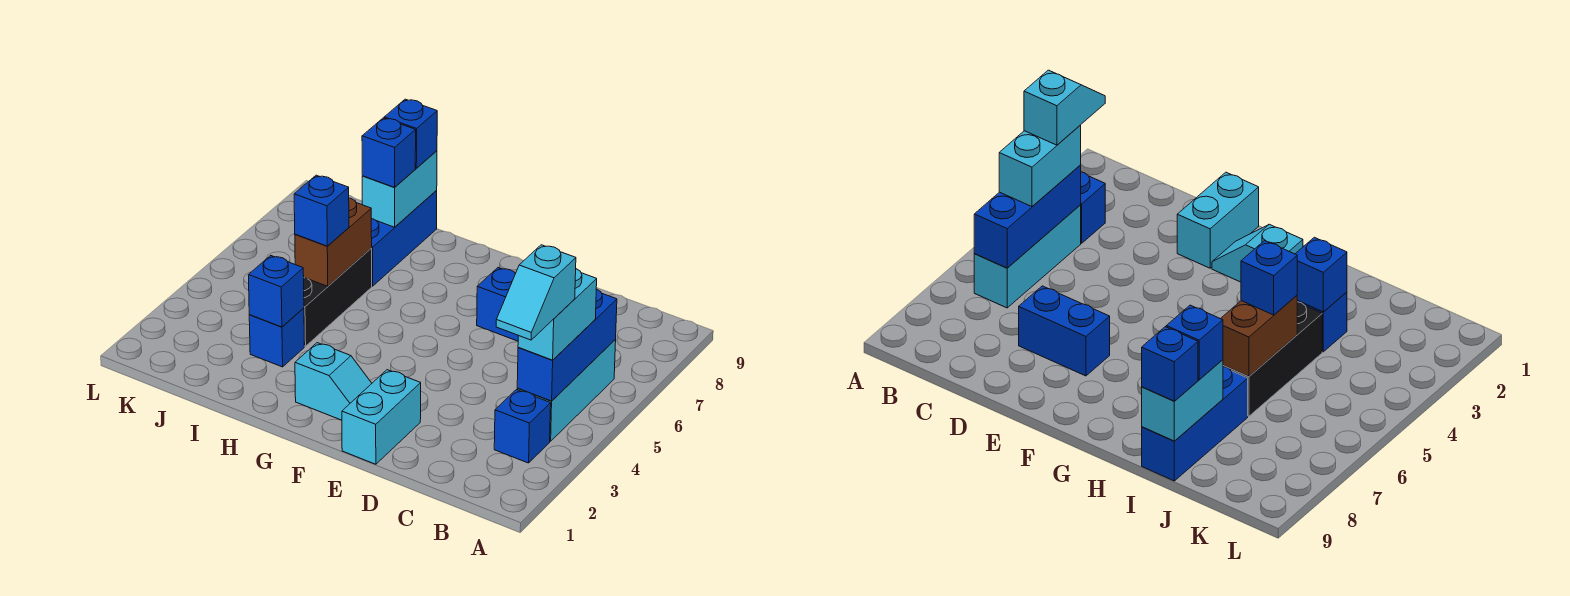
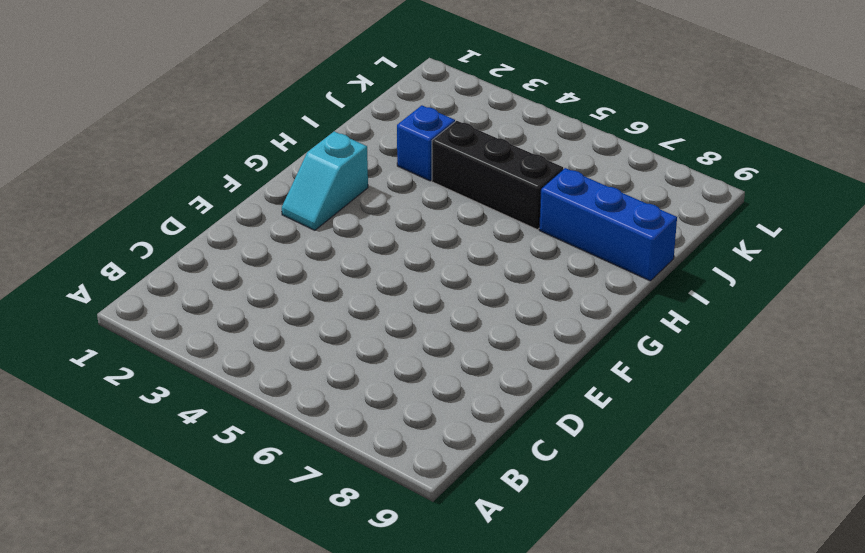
none -> blue 1x1 brick [494,390,551,463]
none -> cyan 1x3 brick [517,340,616,441]
none -> blue 1x2 brick [477,268,518,341]

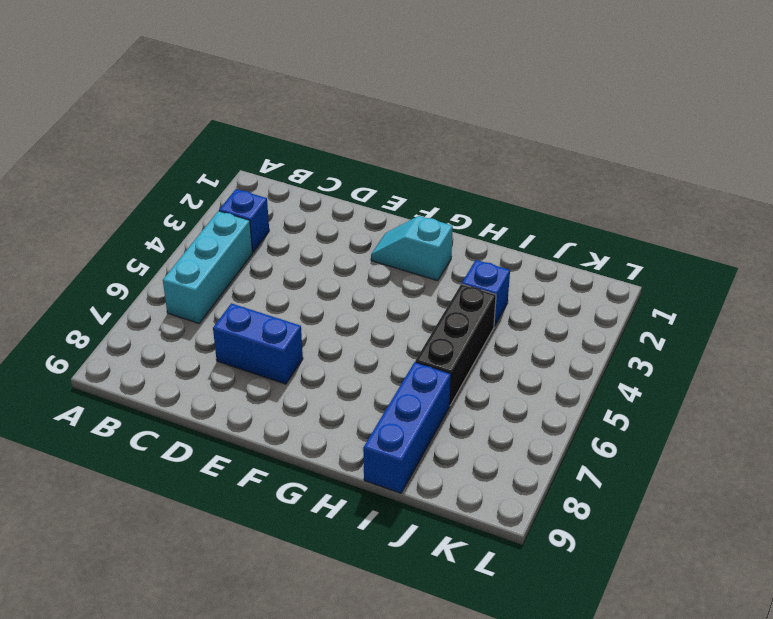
none -> cyan 1x2 brick [342,370,421,464]
none -> blue 1x3 brick [517,289,617,401]
none -> blue 1x1 brick [248,256,304,327]

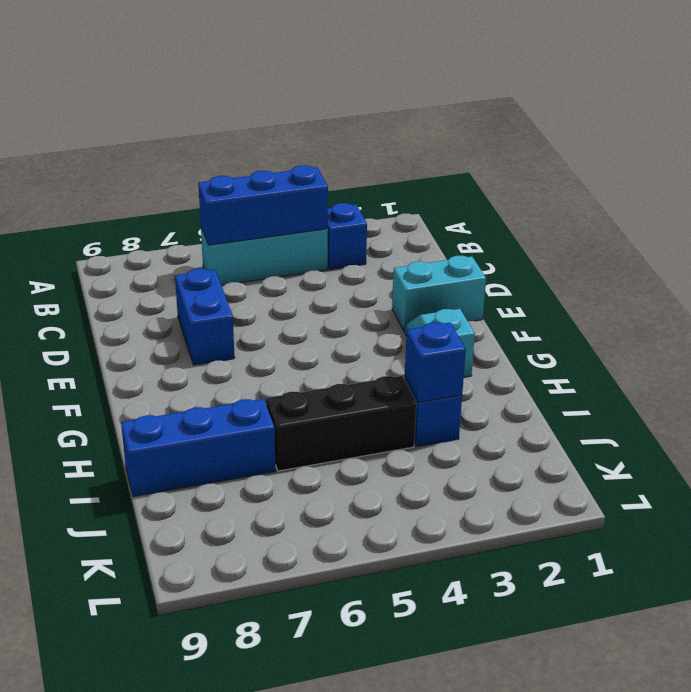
none -> brown 1x2 brick [295,198,372,286]
none -> cyan 1x2 brick [362,151,437,227]
none -> cyan 1x2 brick [518,269,597,360]

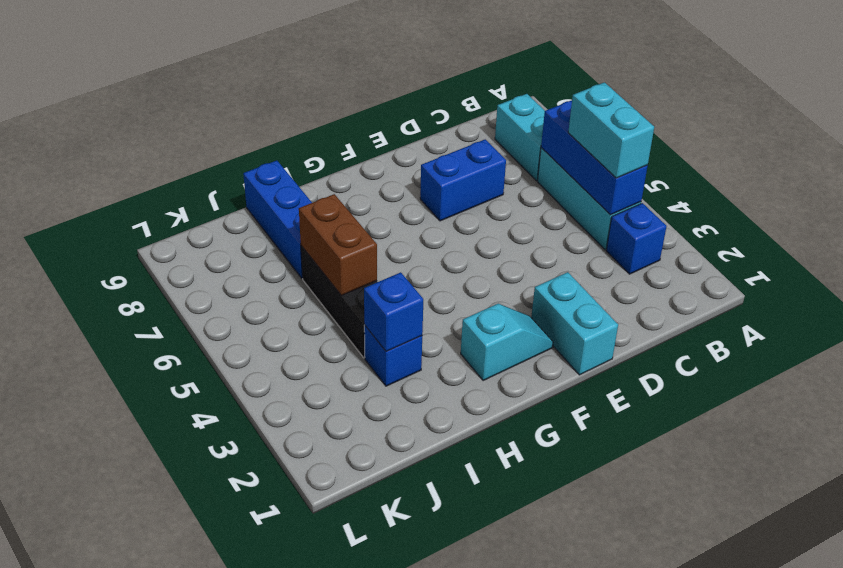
cyan 1x2 brick [495,94,545,181] -> cyan 1x2 brick moved to [362,151,437,227]
none -> blue 1x1 brick [294,175,349,246]
none -> blue 1x1 brick [362,118,416,187]
none -> blue 1x1 brick [384,99,437,168]

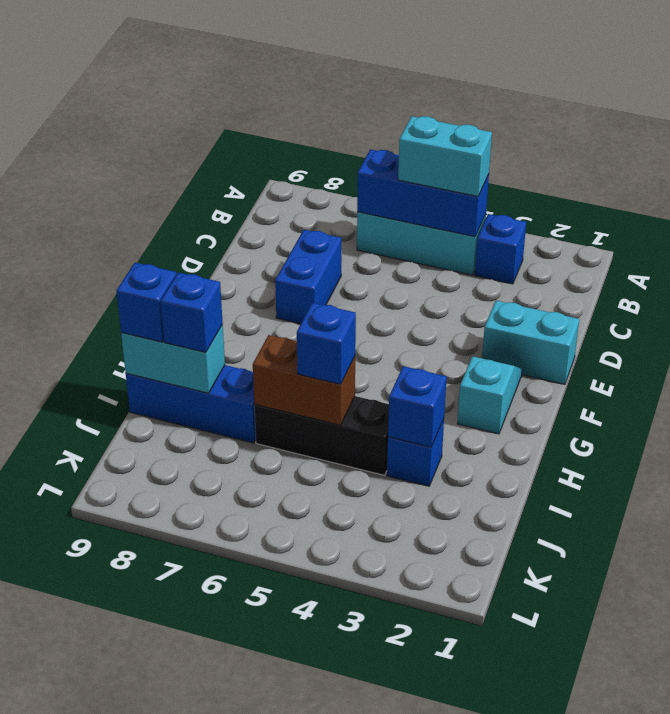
none -> cyan 1x2 slope [496,245,576,340]

